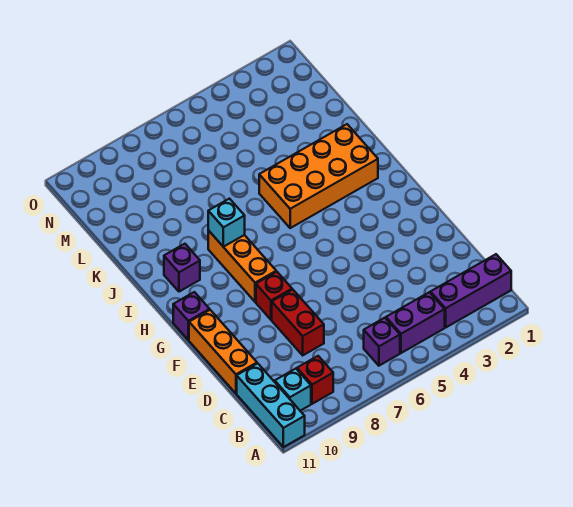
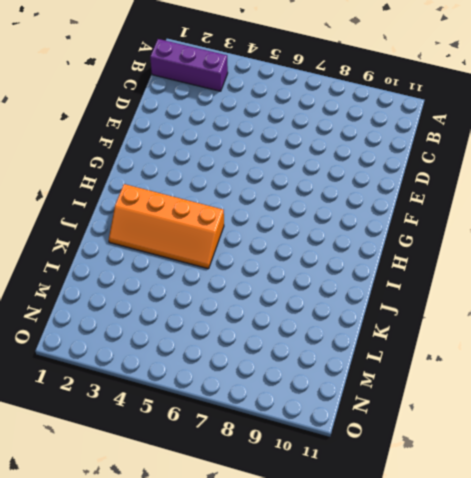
orange 2x4 slope [109,184,224,269] -> orange 2x4 brick [259,124,378,228]
none -> cyan 1x3 brick [237,363,305,447]
none -> purple 1x2 brick [386,292,445,353]
none -> purple 1x1 brick [364,318,400,366]

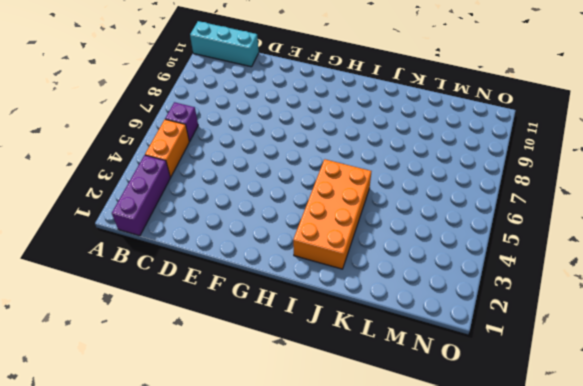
orange 1x2 brick [145,119,189,177] -> purple 1x2 brick [386,292,445,353]
none -> red 1x1 brick [297,356,333,404]
none -> cyan 1x1 brick [275,369,311,411]
none -> red 1x2 brick [272,290,324,355]

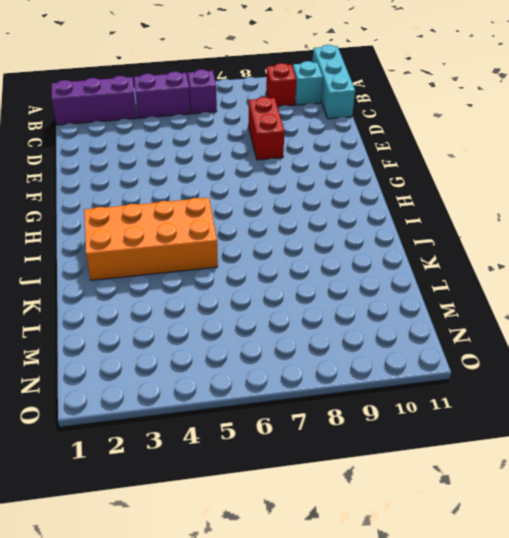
none -> orange 1x3 brick [189,310,257,394]
none -> red 1x1 brick [256,272,292,320]
none -> orange 1x3 brick [208,230,276,302]

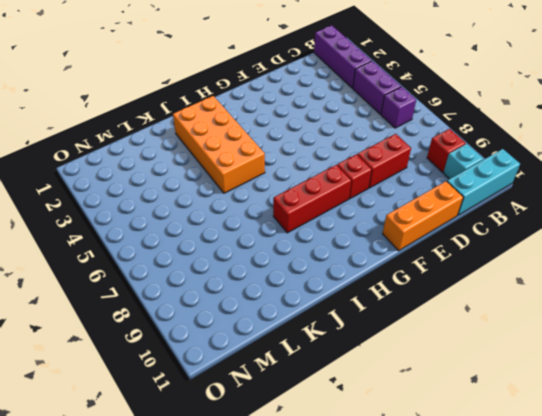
red 1x3 brick [273,165,351,233] -> orange 1x3 brick [208,230,276,302]
none -> purple 1x1 brick [173,292,210,340]
none -> purple 1x1 brick [164,244,200,292]
none -> cyan 1x1 brick [208,199,245,247]

